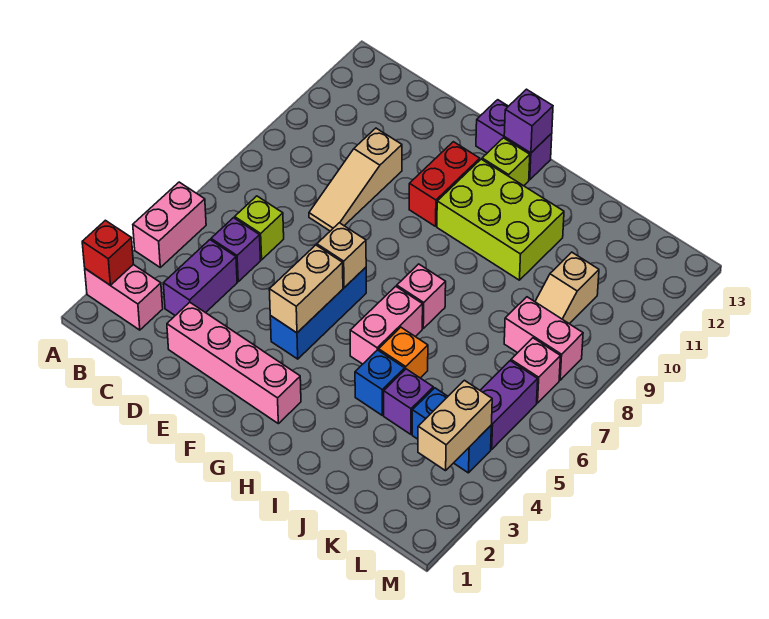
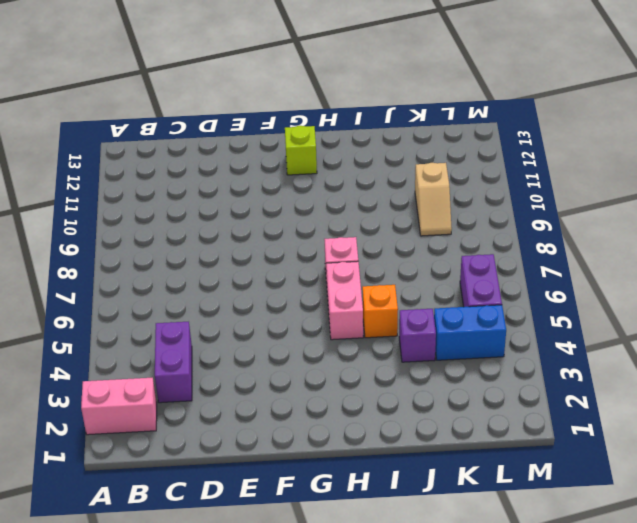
none -> pink 1x2 brick [133,182,206,267]
none -> purple 1x1 brick [211,218,261,282]
none -> lime 1x1 brick [235,196,284,260]

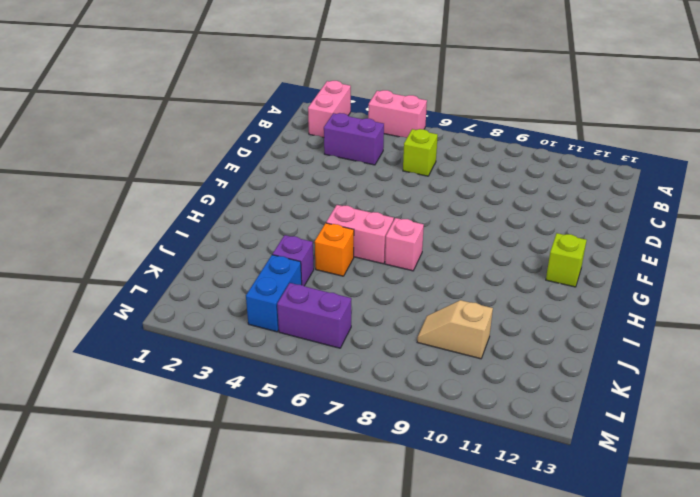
none -> purple 1x1 brick [211,218,261,282]
none -> pink 1x4 brick [167,302,301,424]
none -> tan 1x3 slope [309,128,402,231]

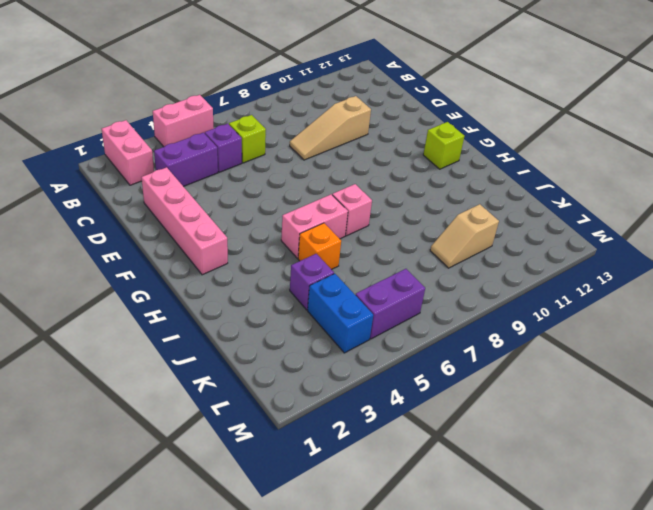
none -> blue 1x3 brick [270,267,366,359]
none -> red 1x2 brick [409,142,480,226]
none -> purple 1x2 brick [476,100,552,180]

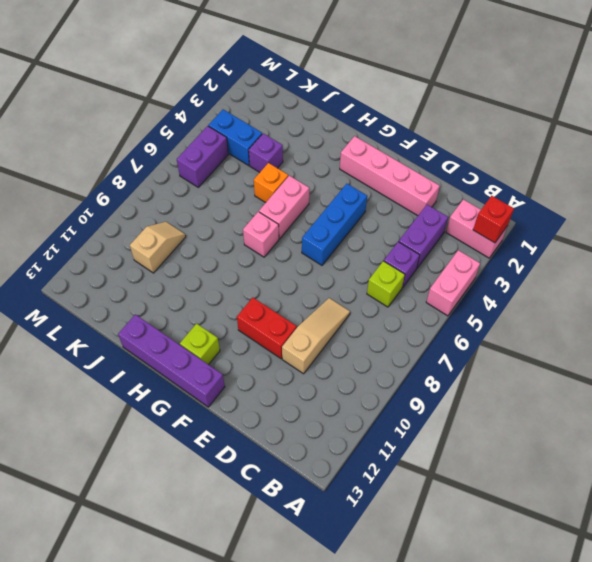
red 1x2 brick [237,298,297,359] -> red 1x2 brick turned to [409,142,480,226]
purple 1x4 brick [118,314,225,407] -> purple 1x2 brick [476,100,552,180]
none -> lime 2x3 brick [437,159,564,280]
none -> blue 1x1 brick [355,350,405,415]
none -> pink 1x2 brick [504,297,583,380]

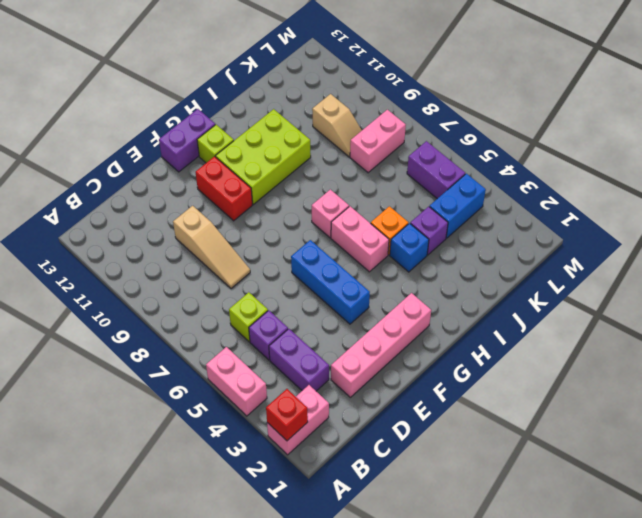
none -> pink 1x1 brick [511,338,560,403]
none -> tan 1x2 brick [269,245,343,333]
none -> tan 1x1 brick [317,223,366,288]

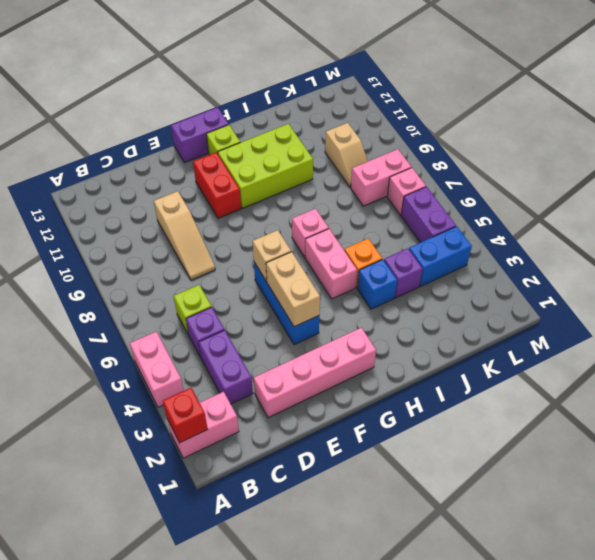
none -> purple 1x1 brick [504,89,553,153]
none -> tan 1x2 brick [418,380,492,471]

